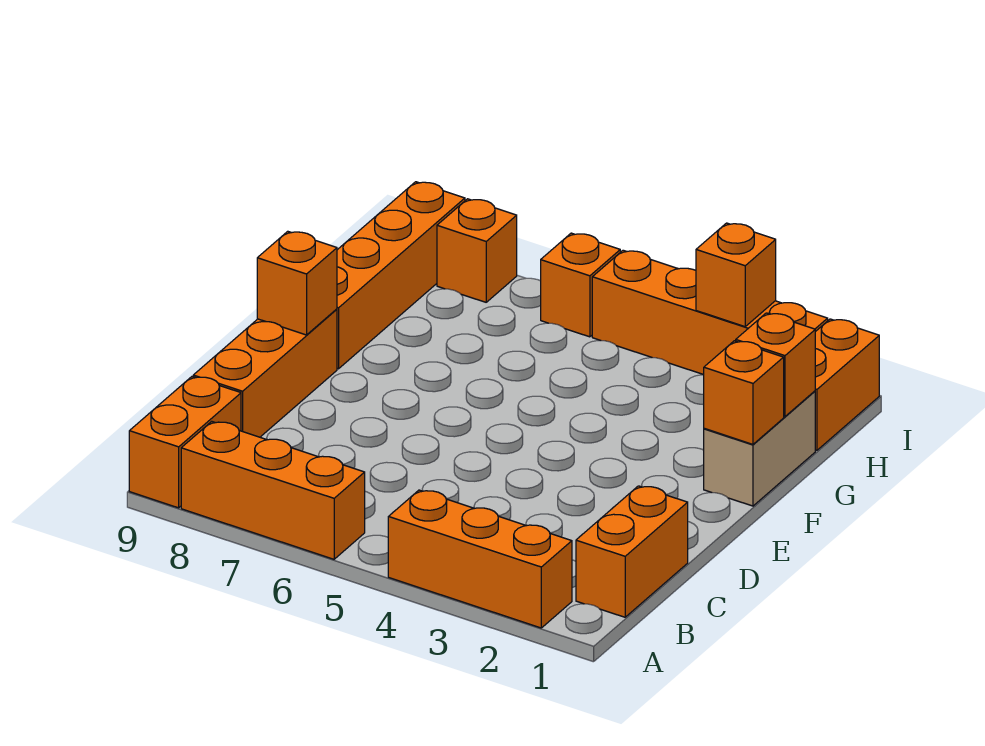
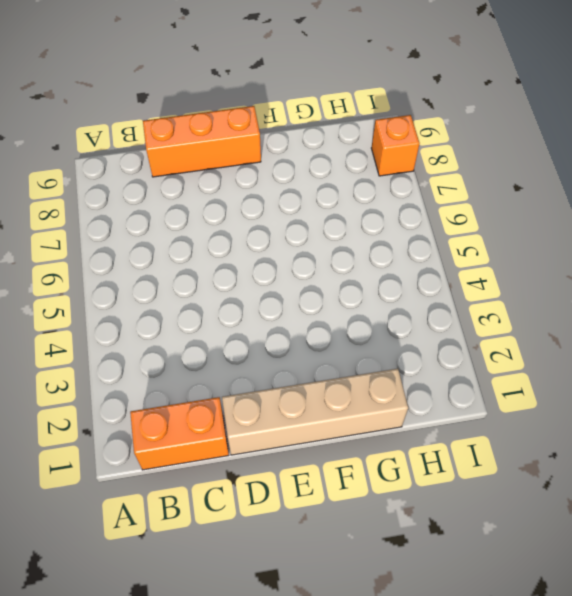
tan 1x4 brick [222,369,408,455] -> tan 1x2 brick [704,391,815,506]
none -> orange 1x3 brick [388,490,572,628]
none -> orange 1x3 brick [181,421,365,559]
none -> orange 1x2 brick [129,377,241,508]

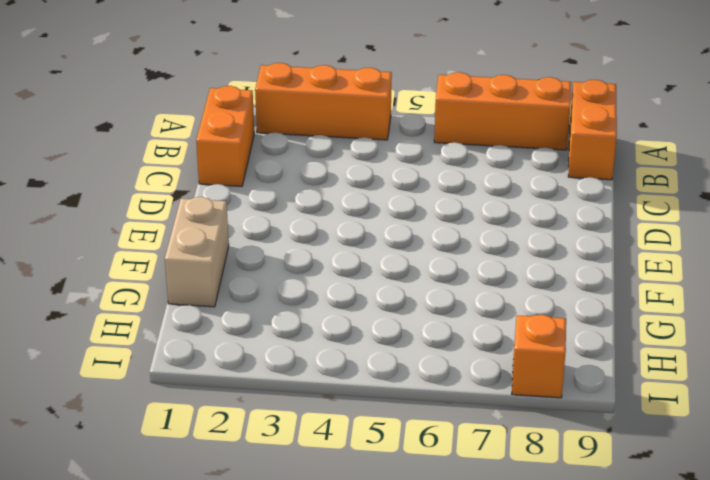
none -> orange 1x3 brick [193,309,337,437]
none -> orange 1x4 brick [337,182,465,369]
none -> orange 1x2 brick [815,319,879,450]

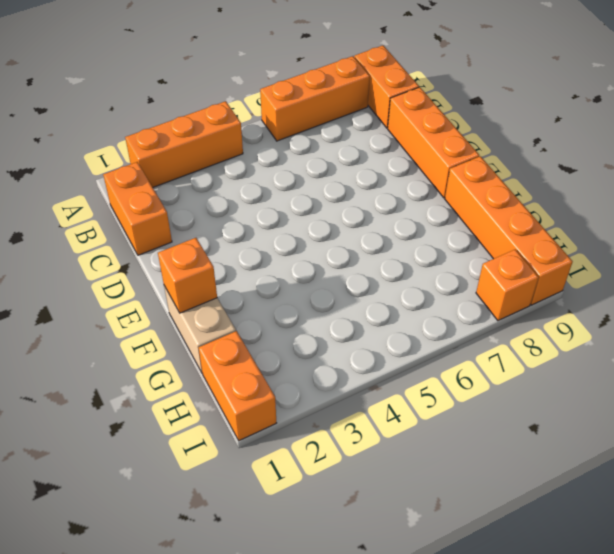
none -> orange 1x4 brick [592,250,828,375]
none -> orange 1x1 brick [541,233,620,337]
none -> orange 1x1 brick [257,231,337,335]

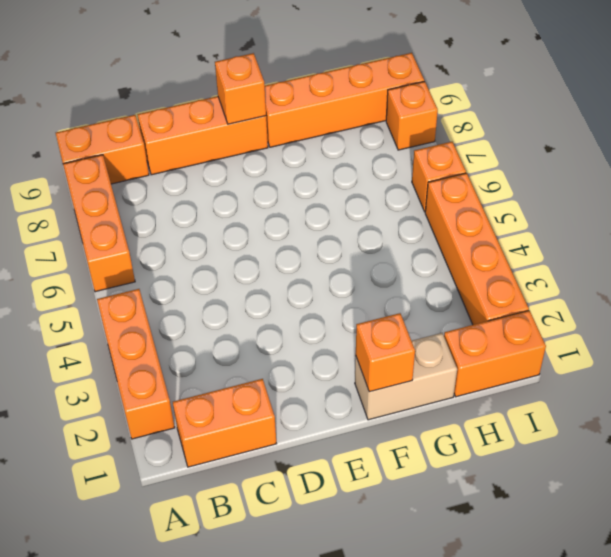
none -> orange 1x1 brick [736,313,815,417]
none -> orange 1x1 brick [696,223,776,327]

